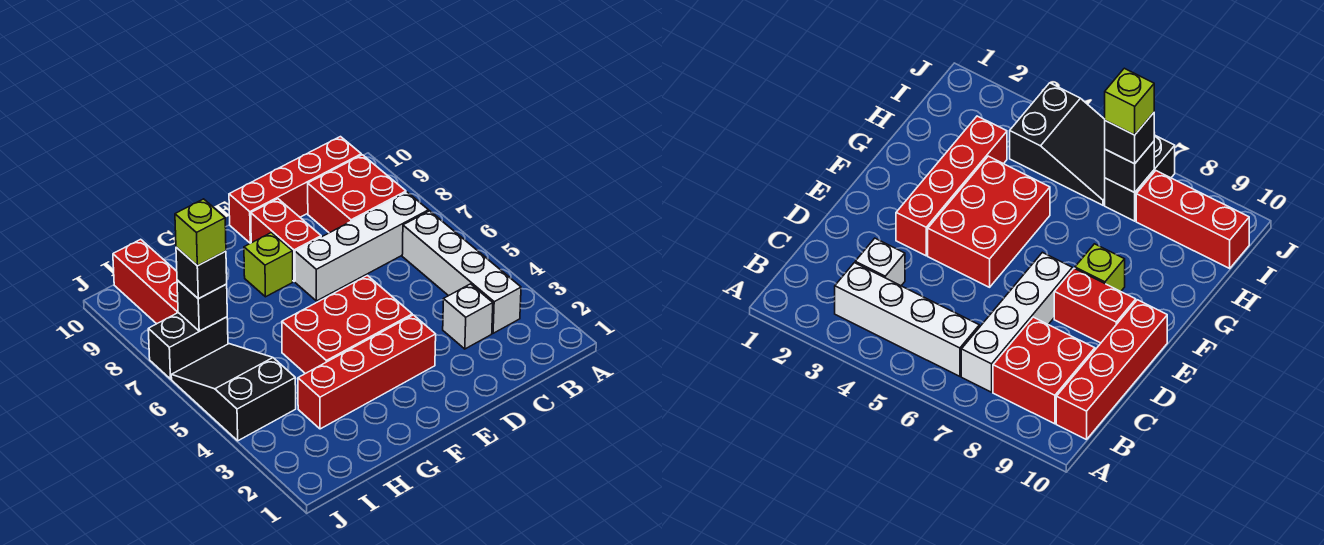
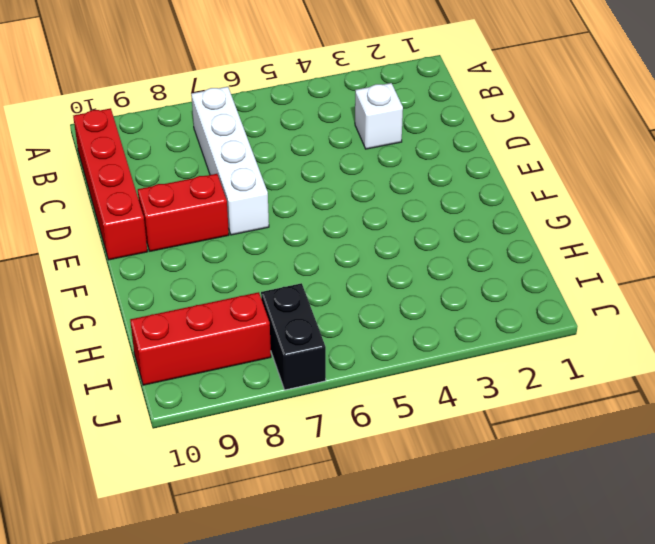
none -> white 1x4 brick [402,211,521,333]
none -> red 2x2 brick [308,155,406,233]
none -> red 1x4 brick [298,315,436,429]

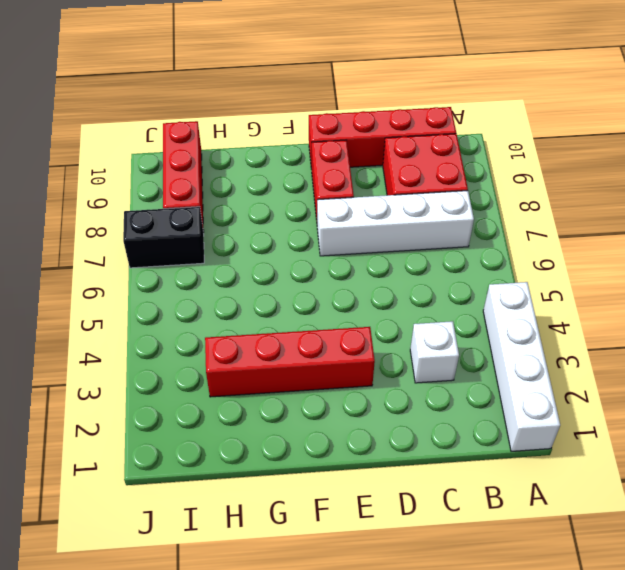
white 1x4 brick [483,282,560,451] -> white 1x4 brick moved to [402,211,521,333]
none -> red 2x3 brick [282,276,412,374]
none -> lime 1x1 brick [244,233,293,297]
none -> black 2x3 slope [171,344,296,441]

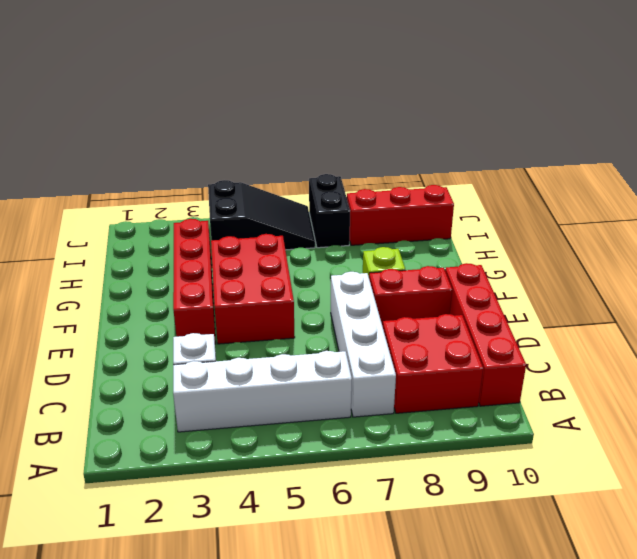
none -> black 1x1 brick [177,280,227,331]
none -> black 1x1 brick [176,247,227,299]
none -> lime 1x1 brick [175,199,226,266]

